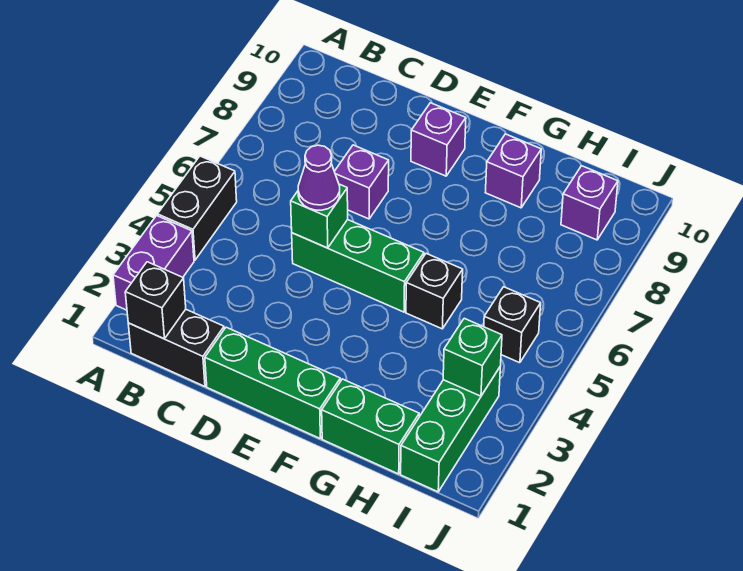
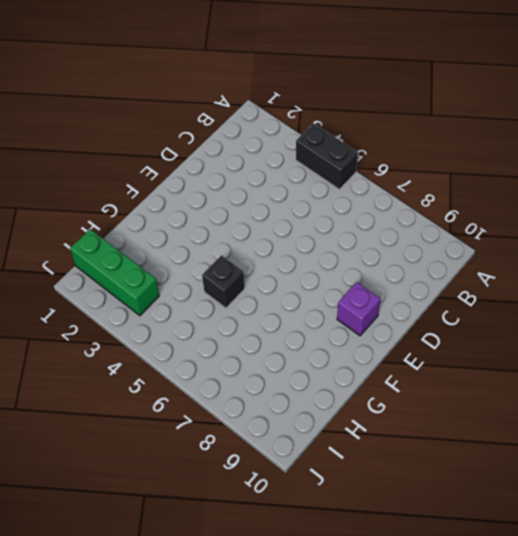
none -> purple 1x2 brick [113,216,194,310]
none -> black 1x2 brick [128,309,224,386]
none -> green 1x3 brick [205,327,340,438]

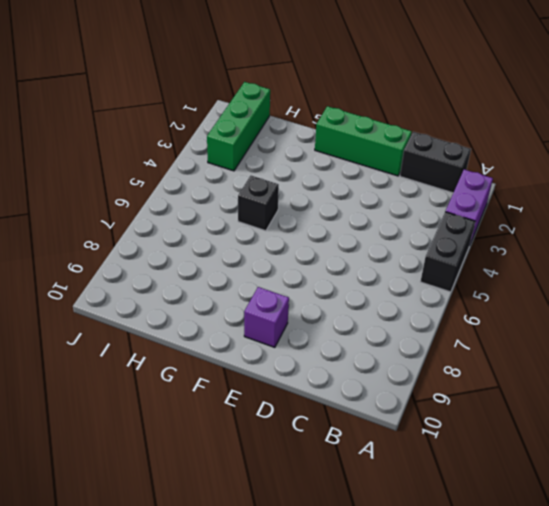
none -> green 1x3 brick [292,220,424,312]
none -> purple 1x1 brick [334,145,389,219]
none -> green 1x2 brick [322,379,419,474]

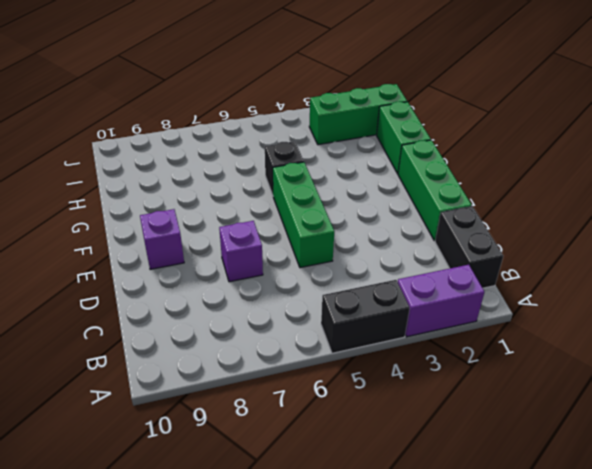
none -> purple 1x1 brick [485,134,541,208]
none -> black 1x1 brick [484,287,541,363]
none -> purple 1x1 brick [561,166,618,240]

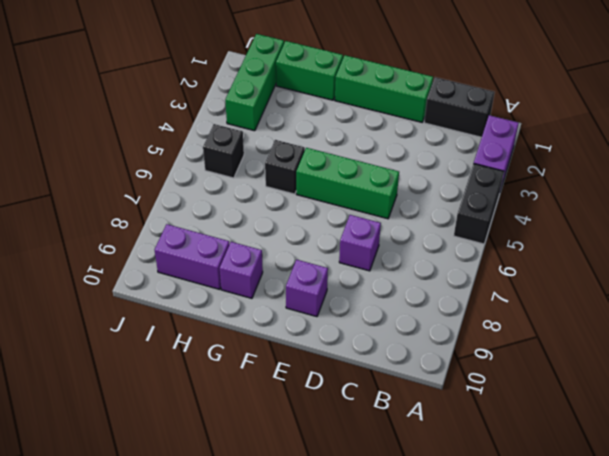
purple 1x2 brick [155,224,229,289] -> purple 1x1 brick [561,166,618,240]
none -> black 1x1 brick [125,262,186,339]
none -> green 1x1 brick [291,184,348,248]
none -> green 1x1 brick [443,318,502,396]

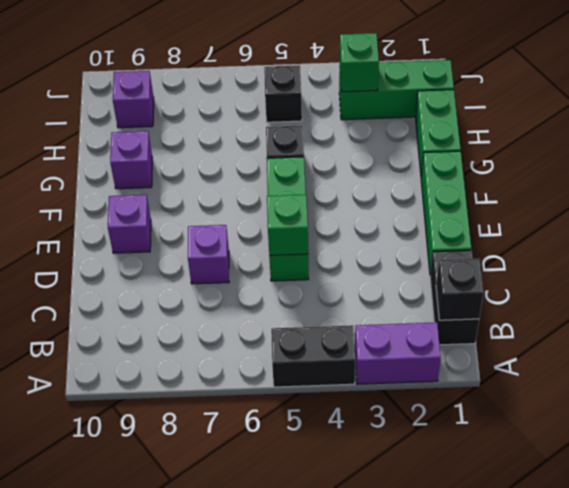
none -> purple 1x1 cone [298,145,340,210]

